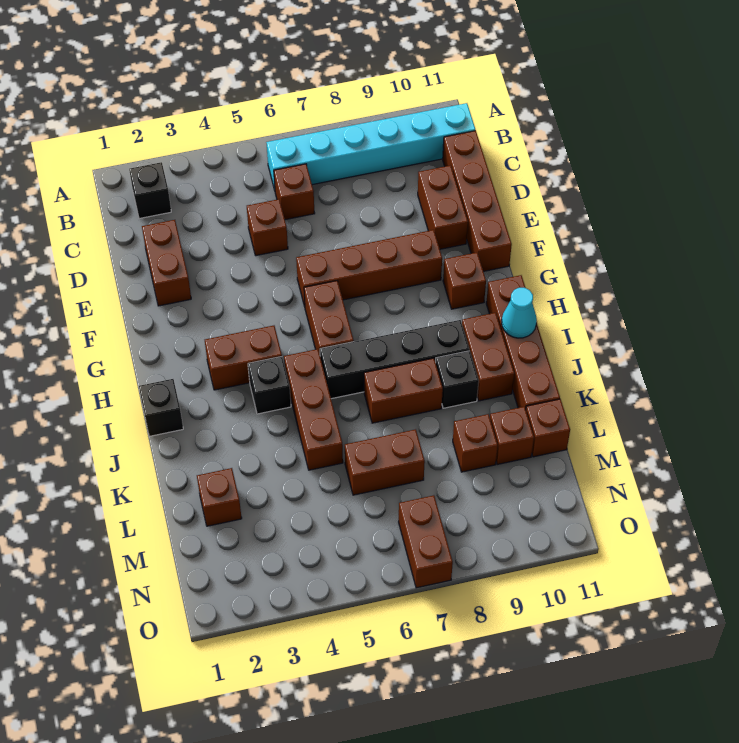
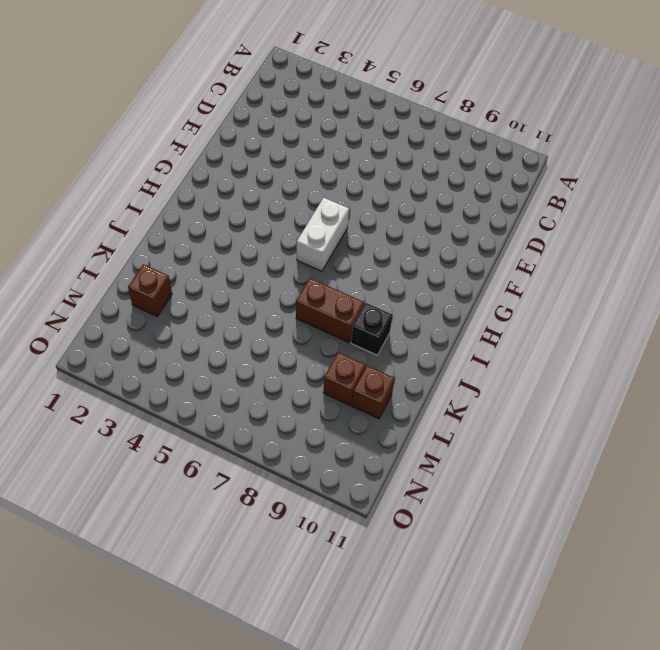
white 1x2 brick [297,198,349,271] -> brown 1x2 brick [304,281,354,354]
none -> black 1x1 brick [129,162,171,219]
none -> cyan 1x6 brick [266,103,475,190]
none -> brown 1x1 brick [274,164,315,220]

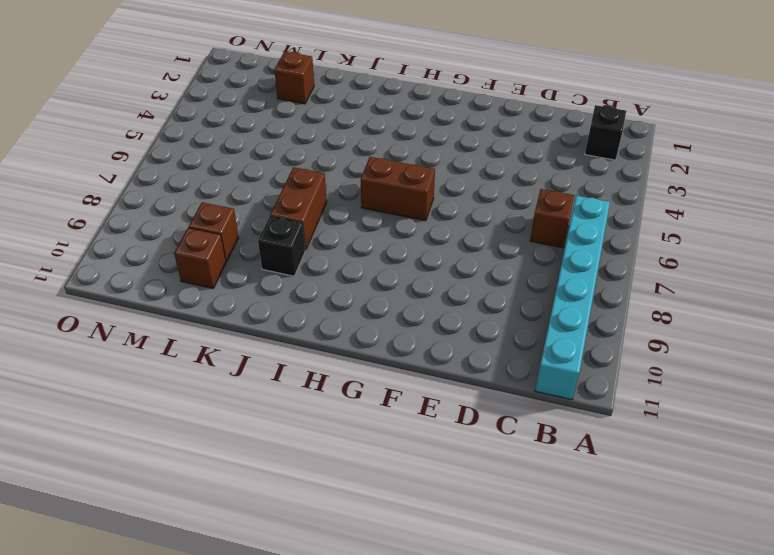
none -> brown 1x4 brick [443,131,512,271]
none -> brown 1x2 brick [142,220,191,306]
none -> brown 1x1 brick [247,199,288,256]

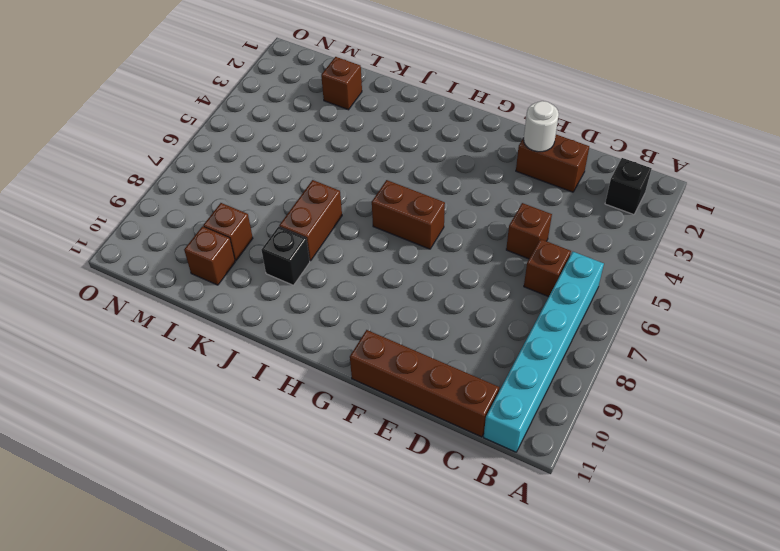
white 1x1 round brick [524,101,559,152] -> none
none -> brown 1x2 brick [418,165,468,249]
none -> brown 1x4 brick [296,230,442,306]
none -> brown 1x1 brick [443,253,486,309]

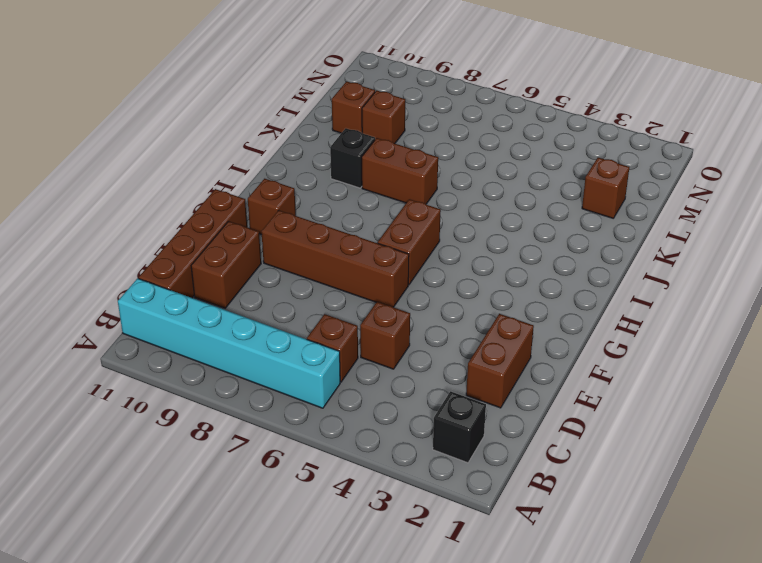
none -> brown 1x2 brick [205,326,282,390]
none -> brown 1x4 brick [486,275,560,409]
none -> black 1x1 brick [139,379,183,436]

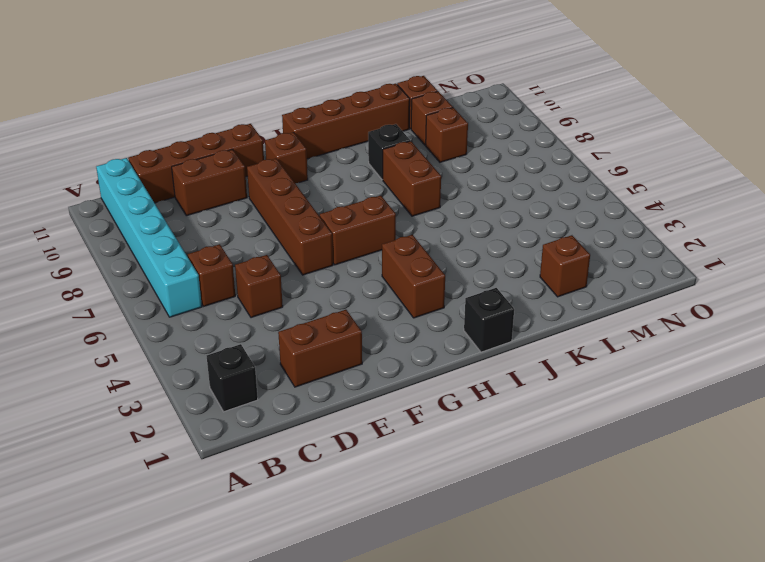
none -> black 1x1 brick [248,357,291,414]
none -> brown 1x3 brick [284,349,343,470]
none -> black 1x4 brick [320,320,469,399]

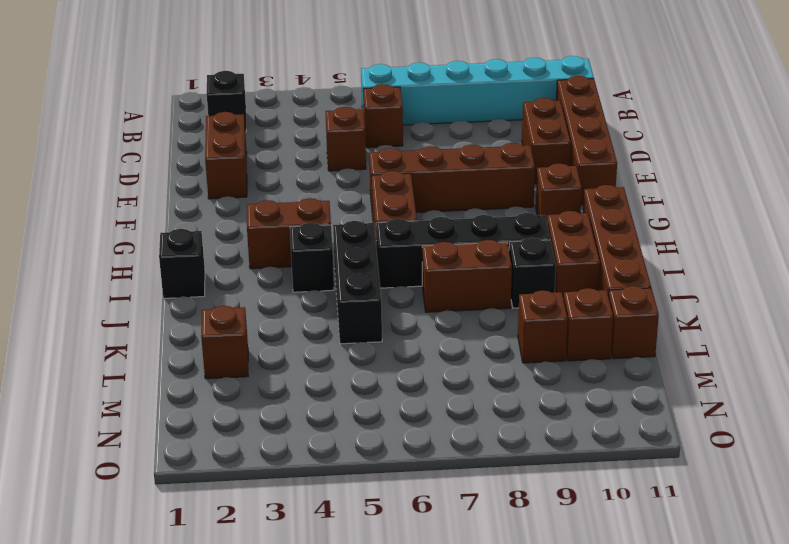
black 1x3 brick [333,221,382,344] -> brown 1x3 brick [284,349,343,470]
none -> brown 1x2 brick [345,429,425,495]
none -> brown 1x2 brick [399,495,453,588]
none -> cyan 1x1 cone [502,288,537,338]

